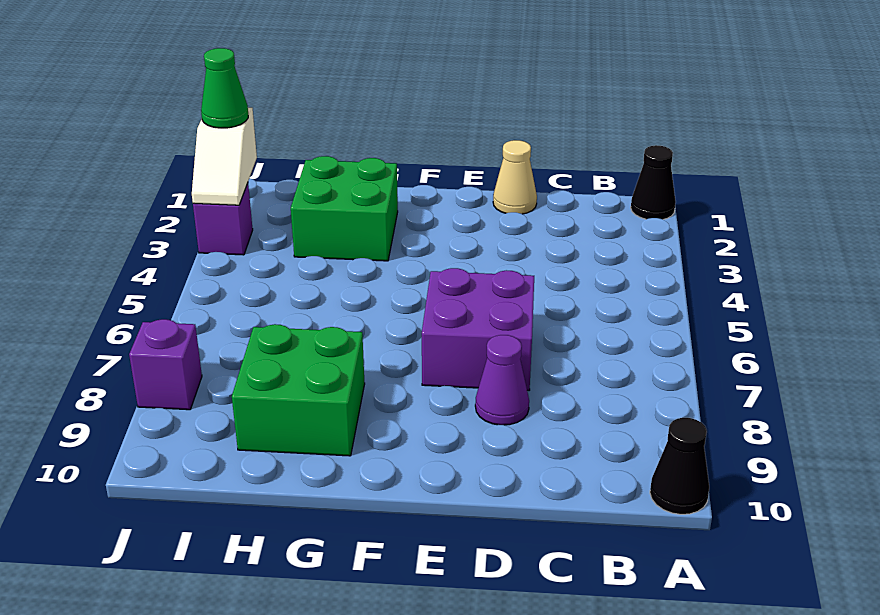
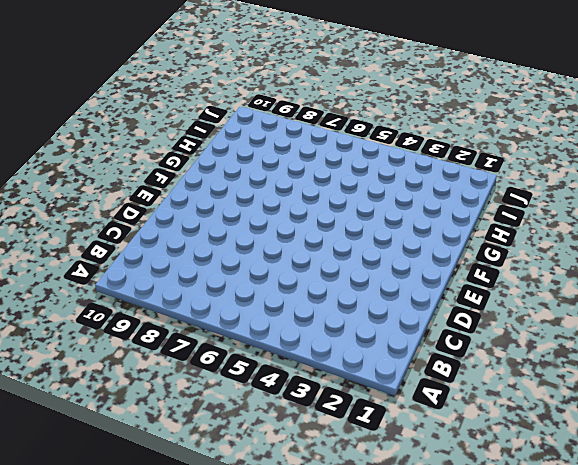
none -> black 1x1 cone [631,145,676,219]
none -> black 1x1 cone [650,418,709,514]

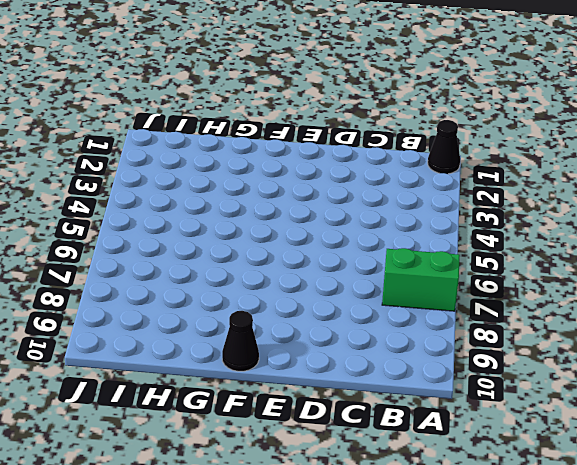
green 1x2 brick [382,248,460,311] -> none
black 1x1 cone [222,311,259,371] -> black 1x1 cone moved to [650,418,709,514]
none -> tan 1x1 cone [493,140,537,214]
none -> purple 2x2 brick [422,268,534,390]

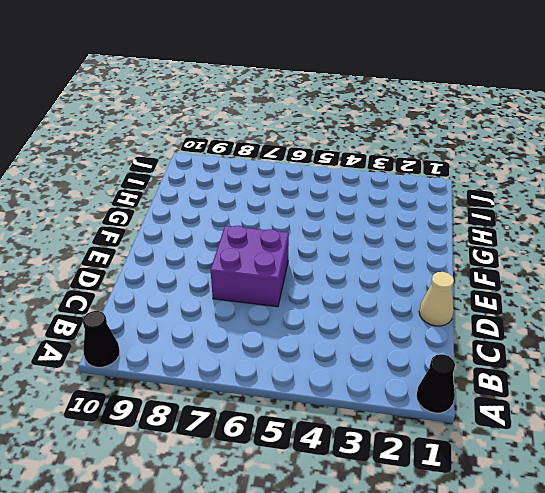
none -> purple 1x1 cone [475,335,529,425]
none -> green 2x2 brick [291,156,398,261]

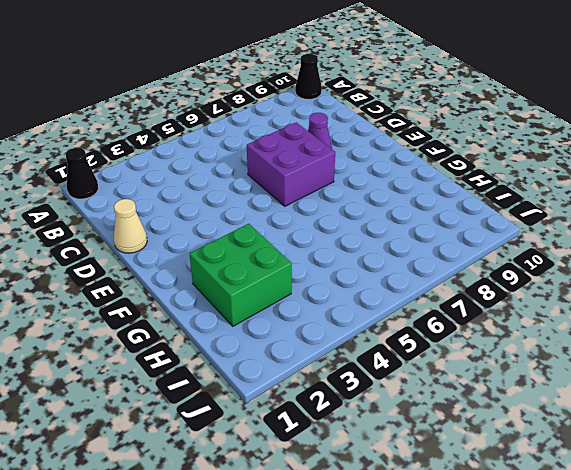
none -> green 2x2 brick [232,324,365,456]
none -> purple 1x1 brick [193,183,253,255]

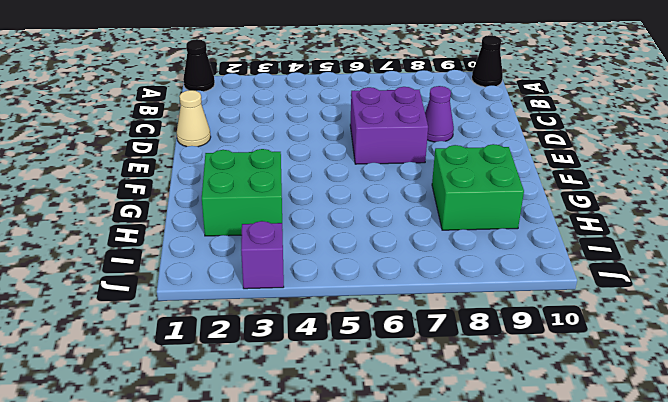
none -> purple 1x1 brick [129,319,202,410]
none -> white 1x2 slope [192,108,257,205]

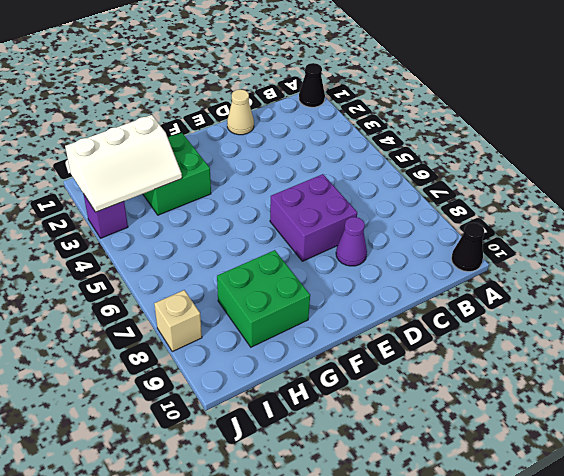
white 2x3 slope [65,115,182,212] -> white 1x2 slope [192,108,257,205]
tan 1x1 brick [154,290,202,352] -> purple 1x1 brick [129,319,202,410]
none -> green 1x1 cone [201,48,248,128]

